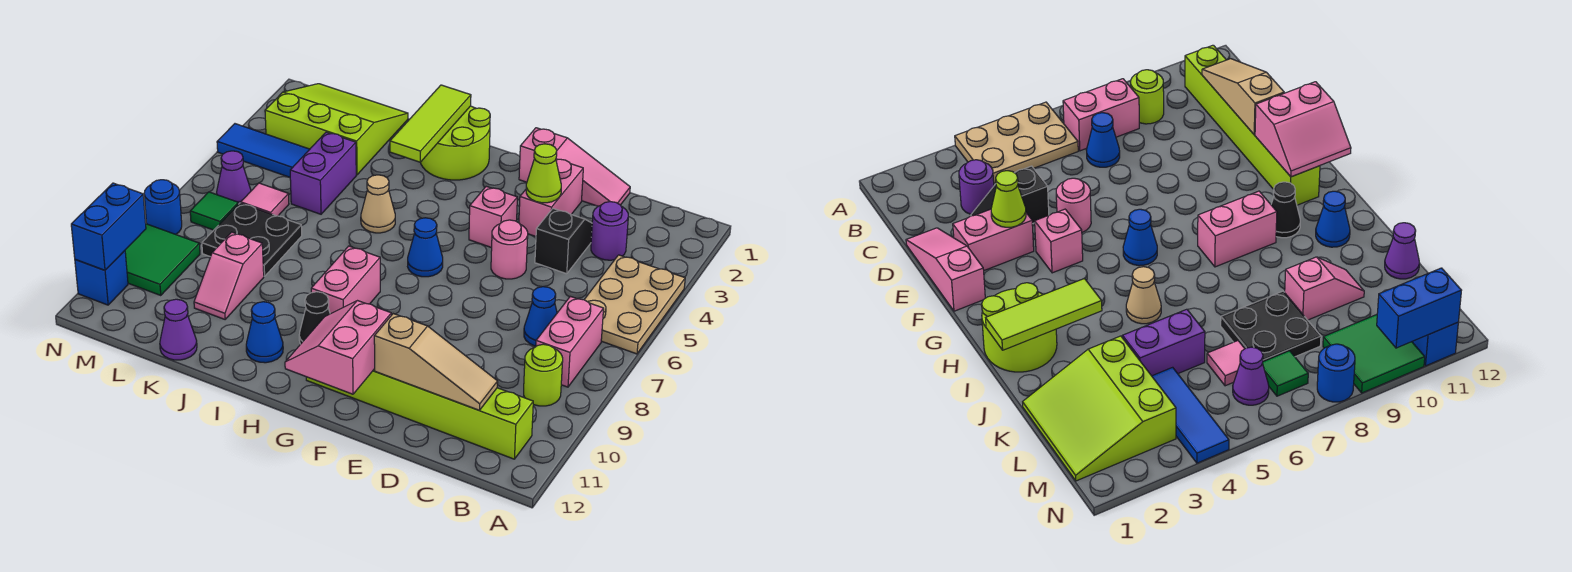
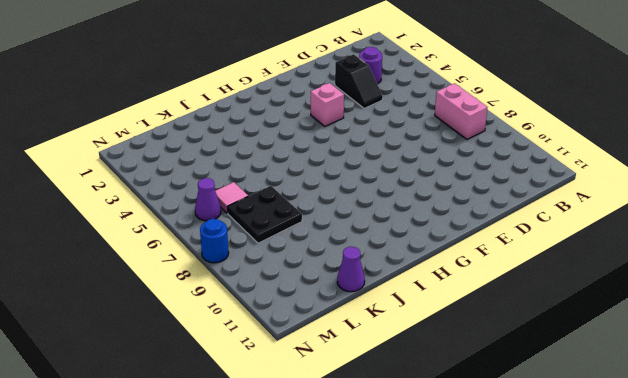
black 1x2 slope [335,54,383,108] -> black 1x2 slope turned to [535,209,592,274]
none -> tan 2x3 plate [584,255,685,354]
none -> lime 1x1 round brick [524,344,563,406]
none -> lime 1x6 brick [306,369,533,459]
none -> blue 1x1 cone [524,287,557,346]

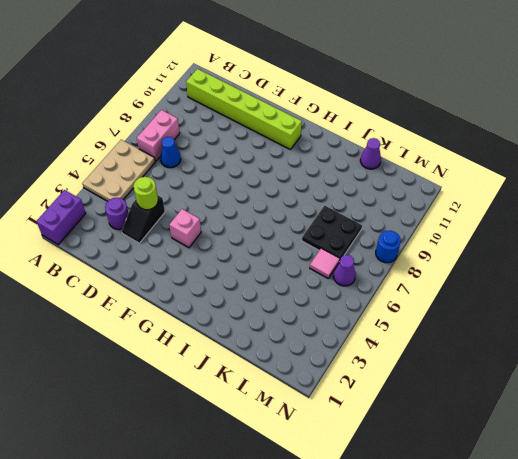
purple 1x2 brick [36,190,86,245] -> purple 1x2 brick moved to [290,132,356,214]
lime 1x1 round brick [133,177,158,210] -> lime 1x1 round brick moved to [524,344,563,406]
none -> pink 1x3 slope [519,128,630,206]
none -> pink 1x2 brick [519,159,583,236]
none -> pink 1x1 round brick [491,220,528,279]
none -> blue 1x1 cone [408,218,443,277]

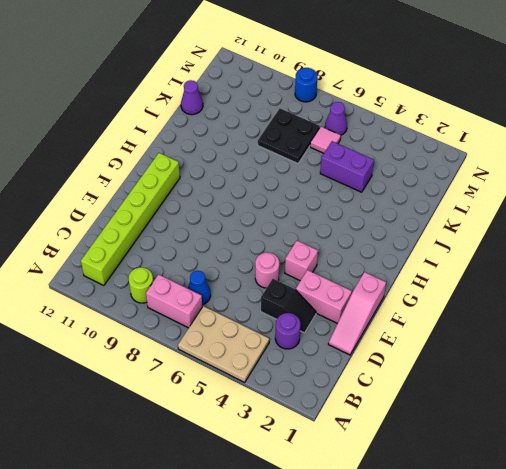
none -> blue 1x1 cone [408,218,443,277]
none -> lime 2x2 round brick [420,106,490,180]
none -> pink 1x2 brick [311,246,380,314]
none -> black 1x1 cone [299,292,330,344]

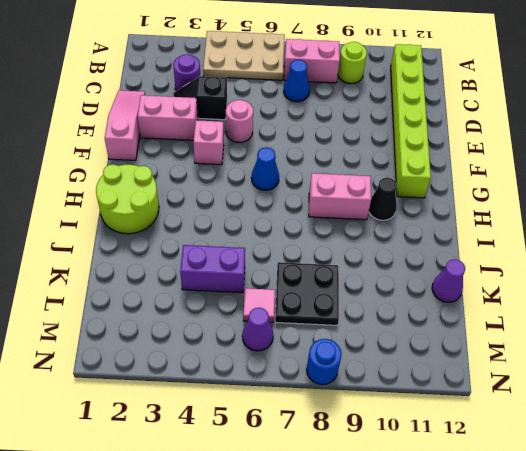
none -> tan 1x1 cone [361,175,395,233]
none -> blue 1x1 cone [246,302,283,363]
none -> lime 3x3 slope [265,84,408,175]
none -> pink 1x2 slope [194,232,264,319]

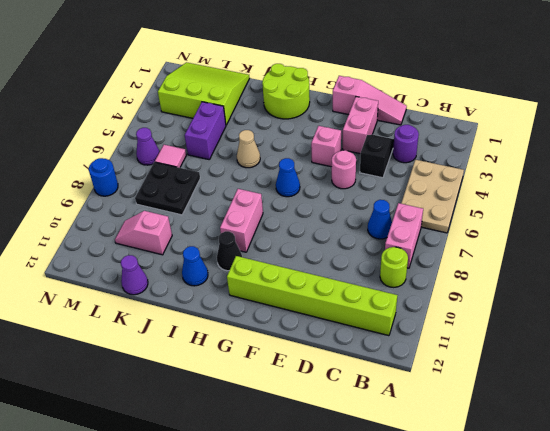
pink 1x2 slope [115,211,172,255] -> pink 1x2 slope turned to [194,232,264,319]
none -> blue 1x3 tile [217,124,310,177]
none -> green 1x1 tile [190,192,238,230]
none -> green 2x2 tile [125,224,200,295]
none -> blue 1x1 brick [75,251,128,305]

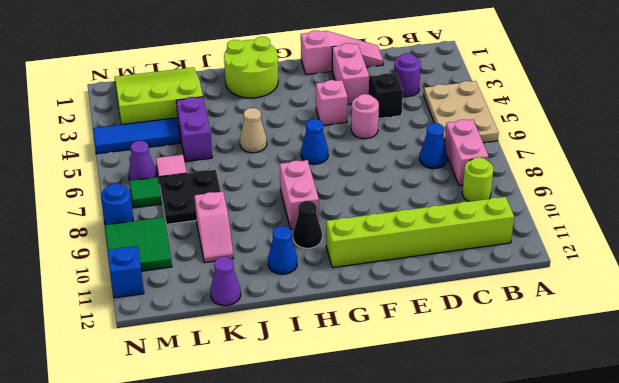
none -> tan 1x3 slope [374,314,498,410]
none -> lime 1x1 cone [526,144,561,203]
none -> pink 2x2 slope [285,301,391,394]
none -> lime 1x3 tile [390,85,471,162]

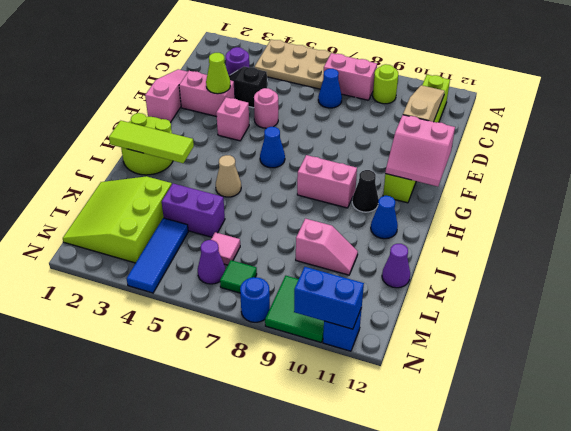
none -> black 2x2 plate [202,203,302,276]

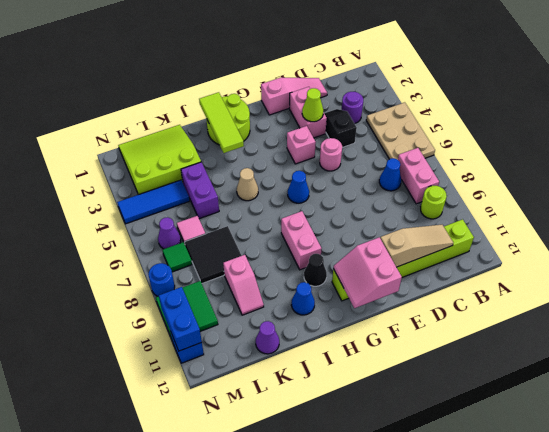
black 2x2 tile [185,226,242,283] -> black 2x2 plate [202,203,302,276]

